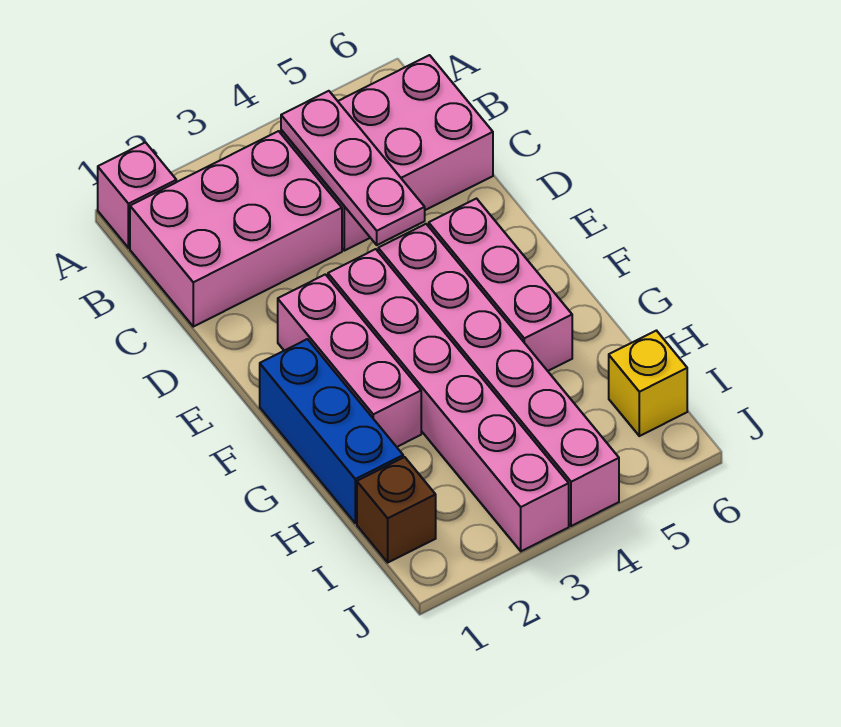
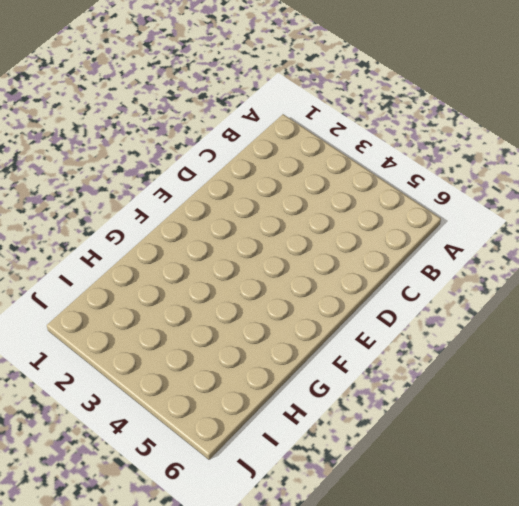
none -> pink 1x1 brick [98,142,176,248]
none -> pink 2x3 brick [130,131,342,327]

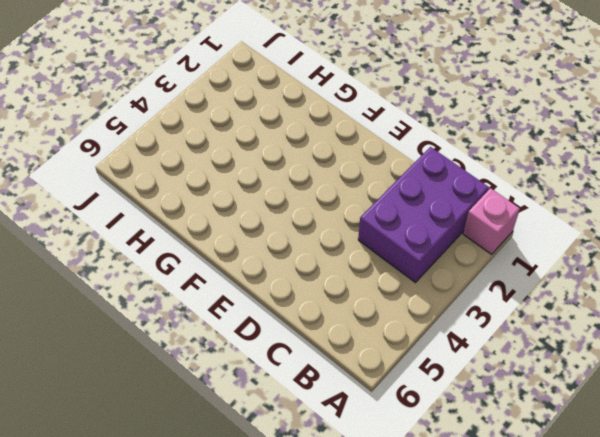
purple 2x3 brick [358,147,489,282] -> pink 2x3 brick [130,131,342,327]
none -> pink 2x3 brick [281,55,493,251]
none -> pink 1x3 brick [278,274,421,447]

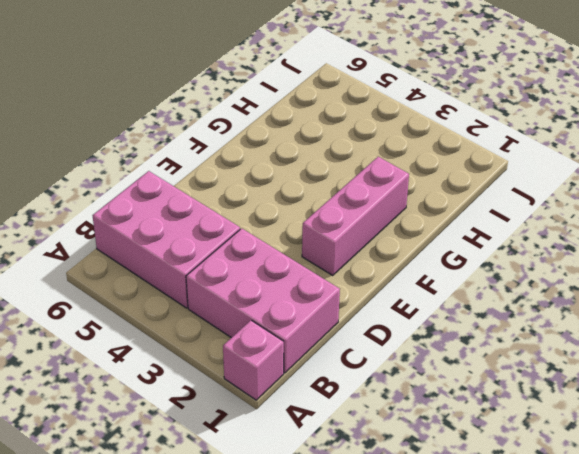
none -> pink 1x6 brick [328,249,569,551]
none -> pink 1x6 brick [378,224,619,526]

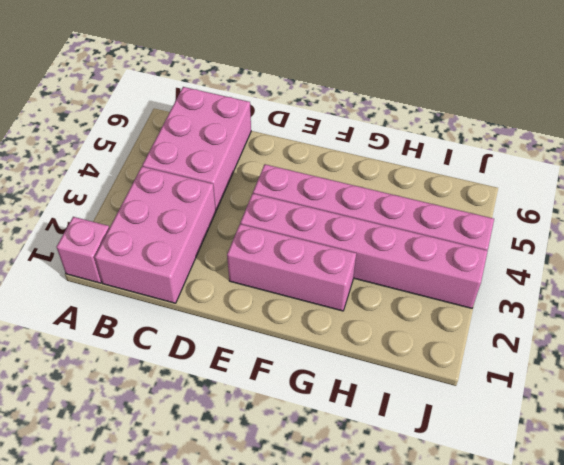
none -> pink 1x3 brick [429,199,572,371]
none -> blue 1x3 brick [260,339,403,523]

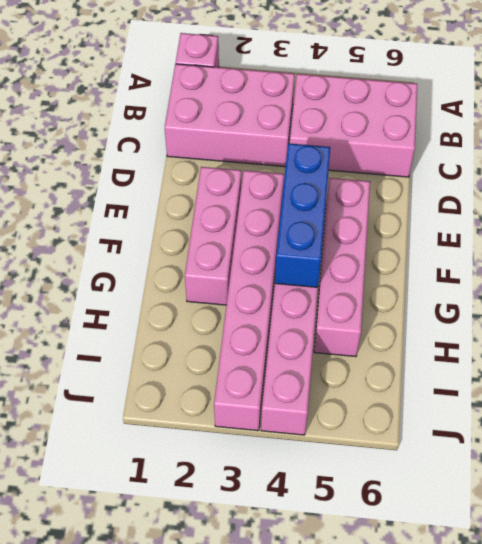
blue 1x3 brick [275,143,330,287] -> blue 1x3 brick moved to [260,339,403,523]
pink 1x4 brick [314,178,370,357] -> pink 1x3 brick [429,199,572,371]
none -> brown 1x1 brick [357,457,436,562]
none -> yellow 1x1 brick [609,331,687,436]

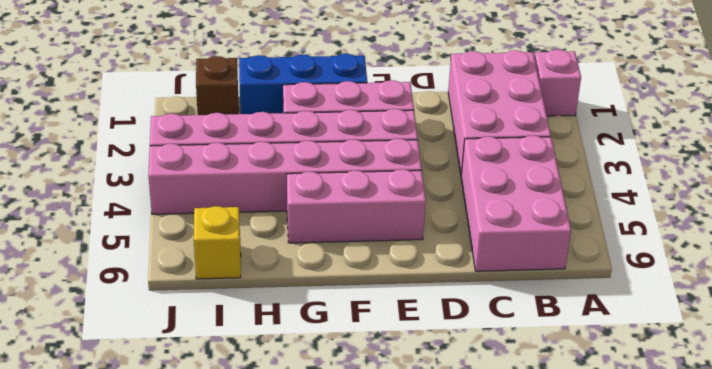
none -> pink 1x3 plate [281,91,425,245]

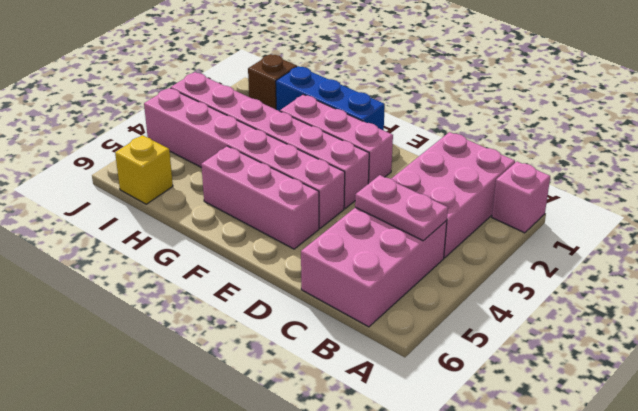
pink 1x2 plate [355,175,448,241] -> pink 1x3 plate [281,91,425,245]

